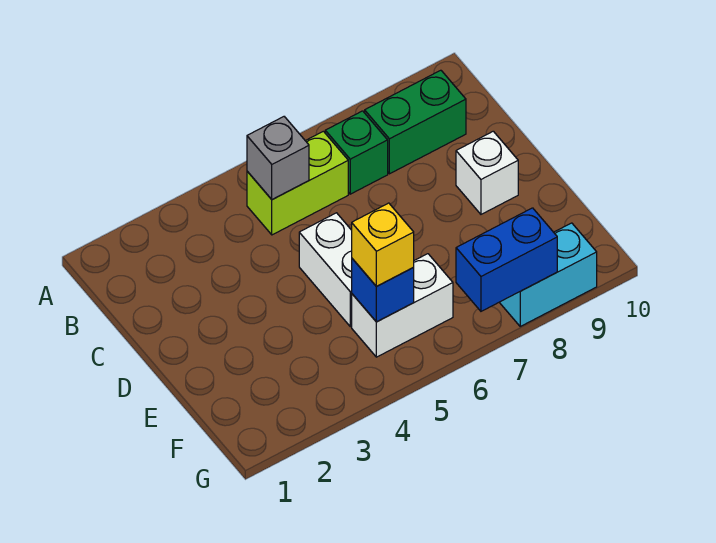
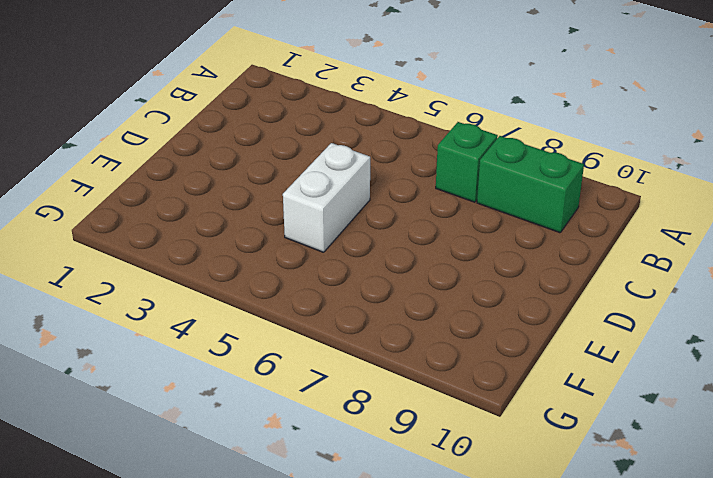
none -> lime 1x2 brick [247,131,348,235]
none -> white 1x1 brick [456,131,518,214]

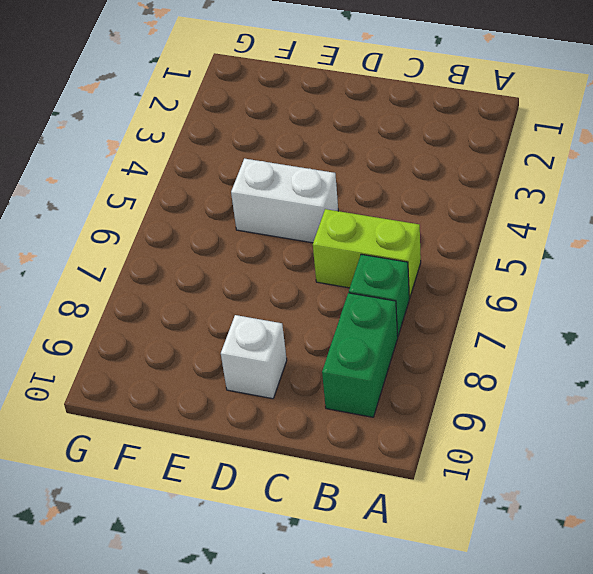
lime 1x2 brick [313,209,421,298] -> lime 1x2 brick turned to [247,131,348,235]
none -> white 1x2 brick [352,254,453,357]
none -> cyan 1x2 brick [499,223,597,326]

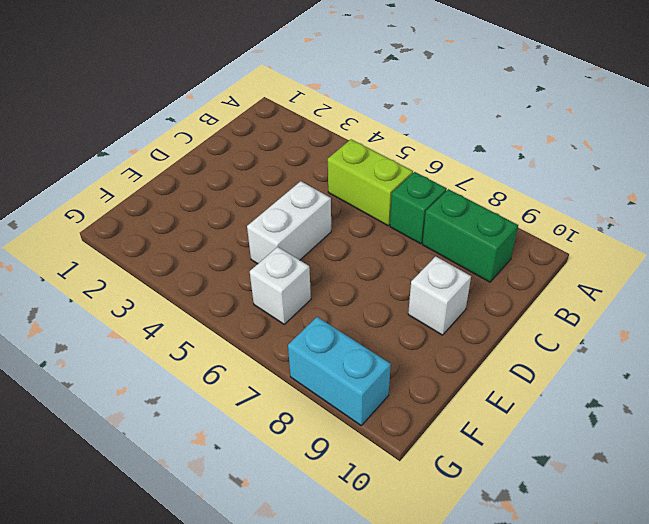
white 1x1 brick [250,247,311,324] -> white 1x2 brick [352,254,453,357]
none -> grey 1x1 brick [247,117,309,200]
none -> blue 1x1 brick [352,259,414,322]

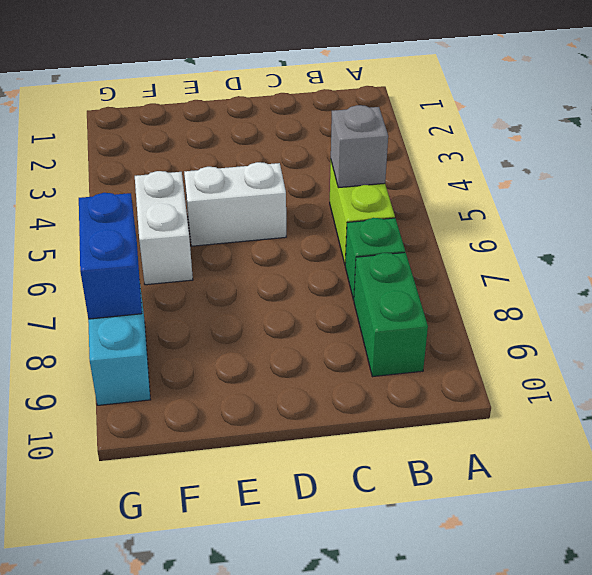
none -> white 1x1 brick [456,131,518,214]
none -> blue 1x1 brick [352,259,414,322]

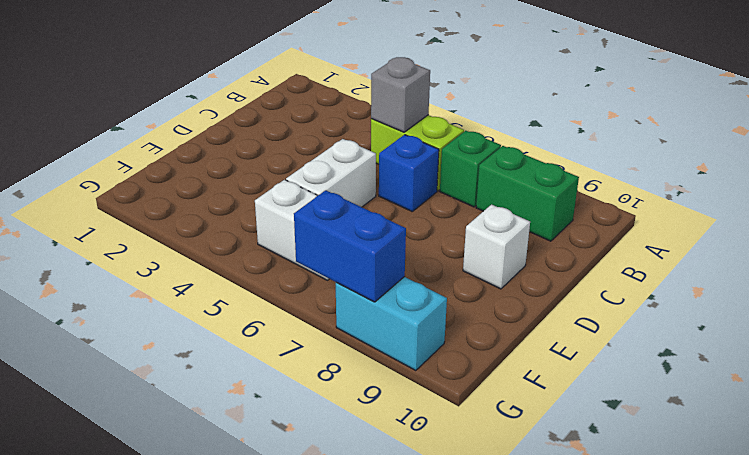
blue 1x1 brick [379,135,439,211] -> blue 1x1 brick moved to [352,259,414,322]
none -> yellow 1x1 brick [352,203,414,286]

